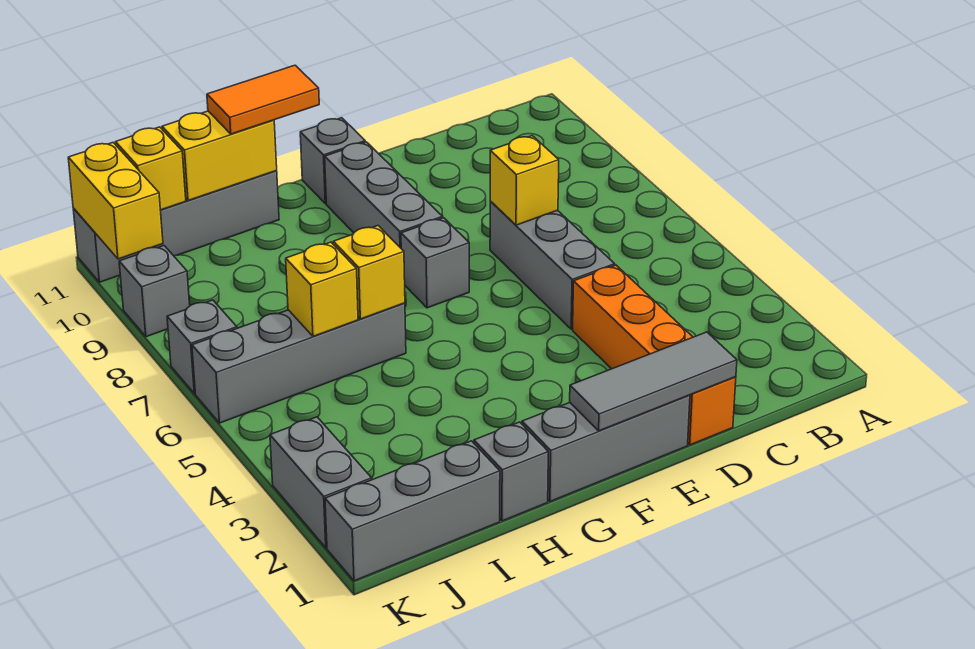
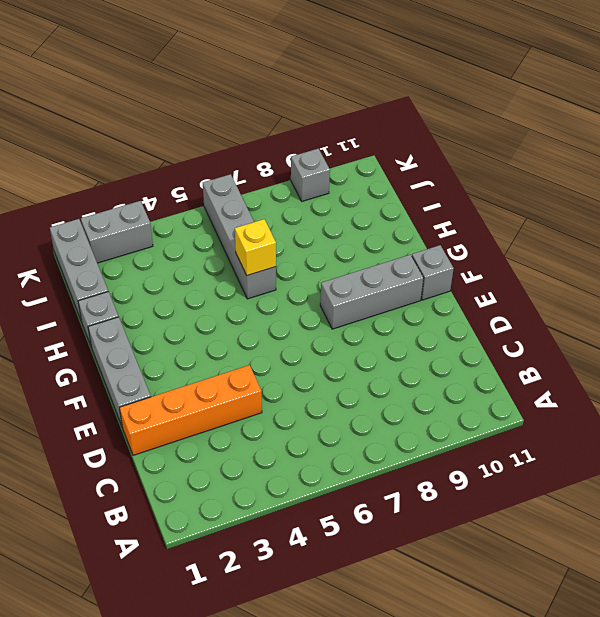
none -> grey 1x3 brick [490,201,615,329]
none -> grey 1x1 brick [401,218,469,308]
none -> grey 1x4 brick [73,171,279,282]

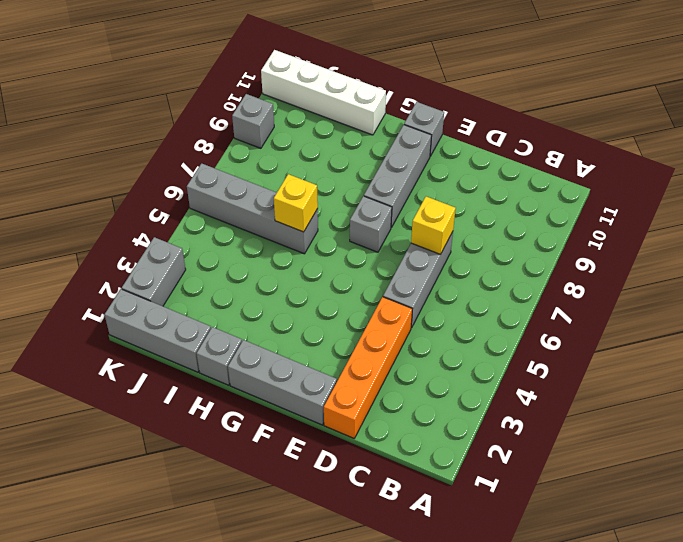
white 1x4 brick [261,50,386,135] -> grey 1x4 brick [73,171,279,282]
none -> grey 1x1 brick [167,300,237,394]
none -> grey 1x3 tile [570,332,737,431]
none -> yellow 1x2 brick [162,111,277,200]

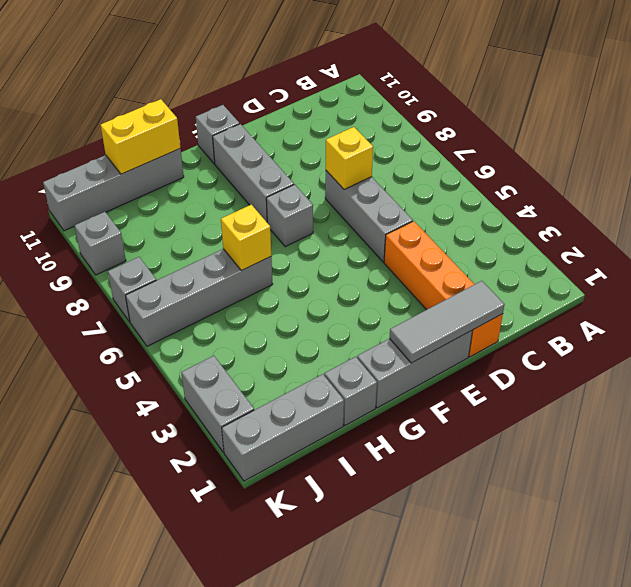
none -> yellow 1x1 brick [286,242,358,336]
none -> yellow 1x1 brick [116,127,186,210]
none -> yellow 1x2 brick [68,143,163,259]

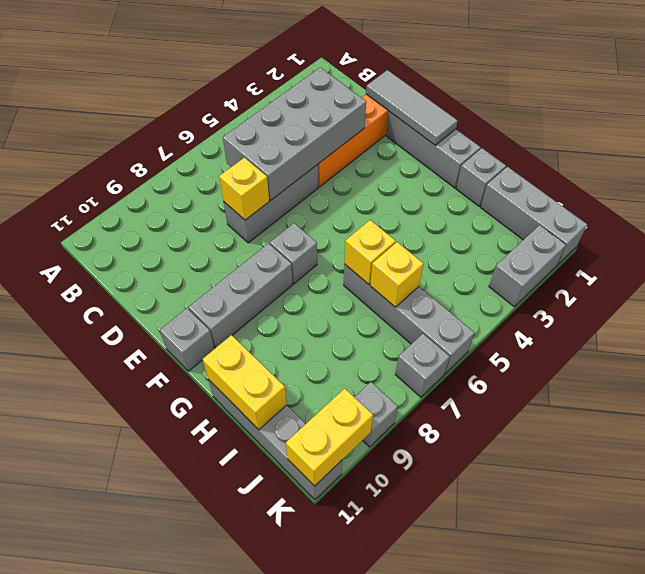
grey 2x4 brick [223,67,366,200] -> none
none -> yellow 1x1 brick [116,127,186,210]
none -> orange 1x2 tile [207,65,319,134]

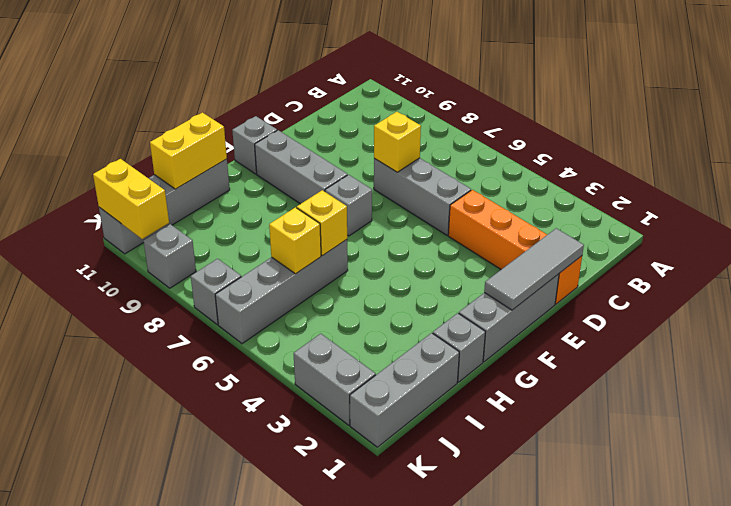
none -> yellow 1x1 brick [116,127,186,210]
none -> orange 1x2 tile [207,65,319,134]

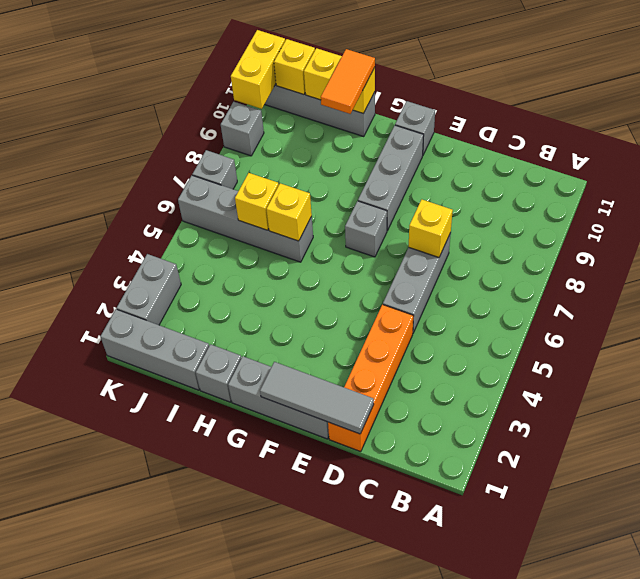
orange 1x2 tile [321,49,375,114] -> orange 1x2 tile turned to [207,65,319,134]

